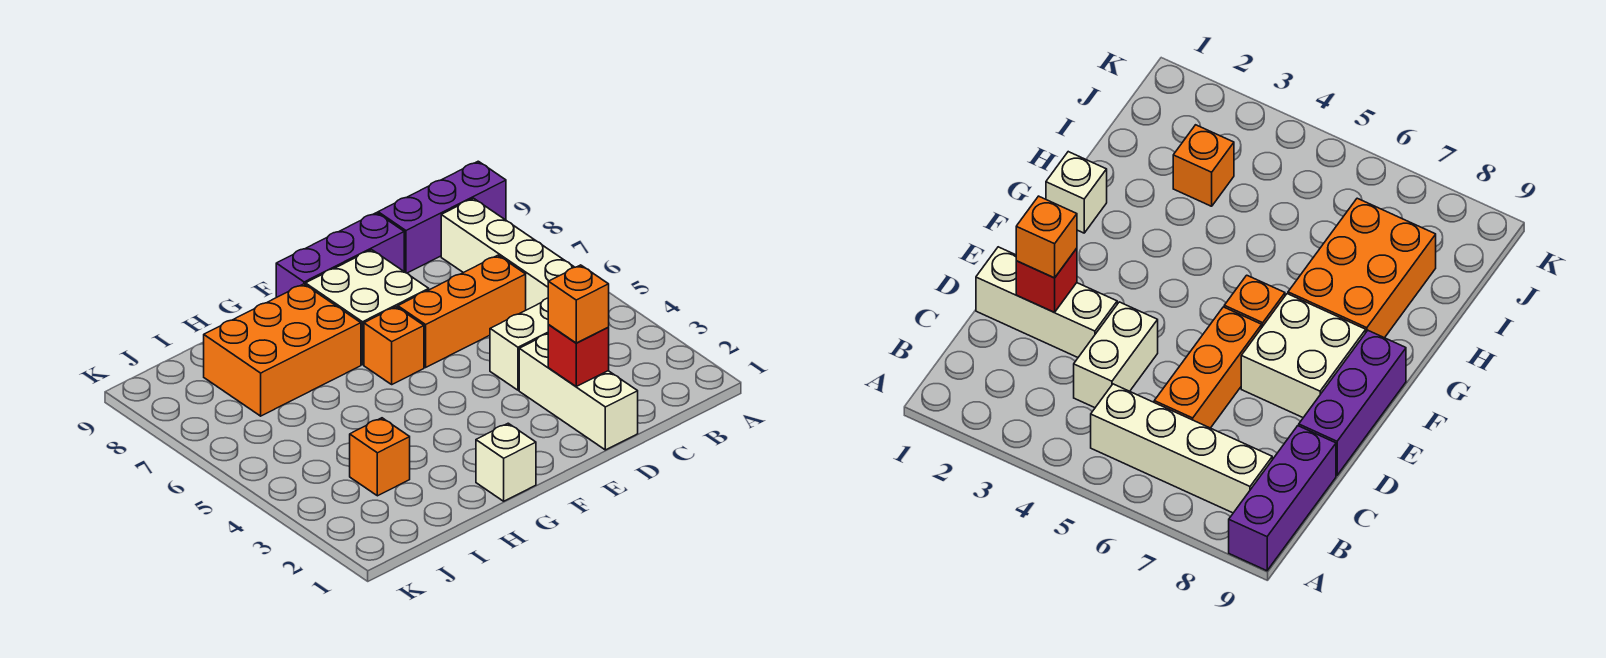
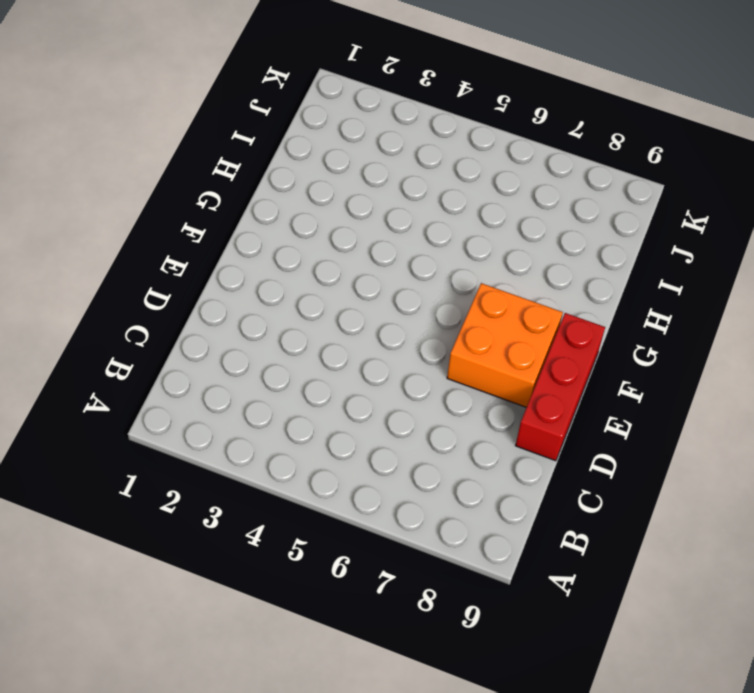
red 1x3 brick [516,313,605,461] -> purple 1x3 brick [276,213,404,297]
orange 2x2 brick [447,283,563,407] -> white 2x2 brick [306,250,429,365]
none -> purple 1x3 brick [378,161,506,273]
none -> white 1x4 brick [441,198,574,310]
none -> white 1x2 brick [490,298,549,390]

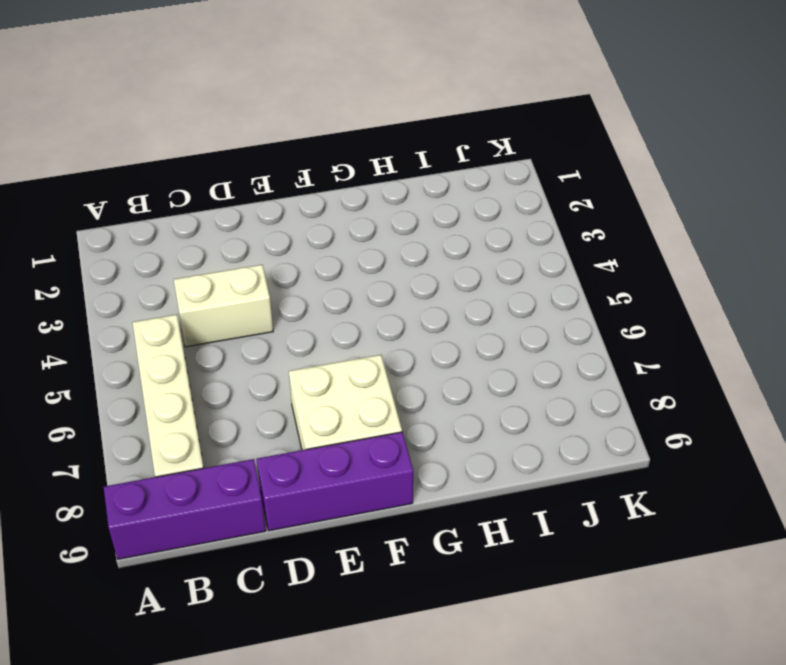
none -> orange 1x3 brick [398,255,526,367]
none -> white 1x3 brick [519,334,638,450]
none -> orange 1x1 brick [364,307,424,384]

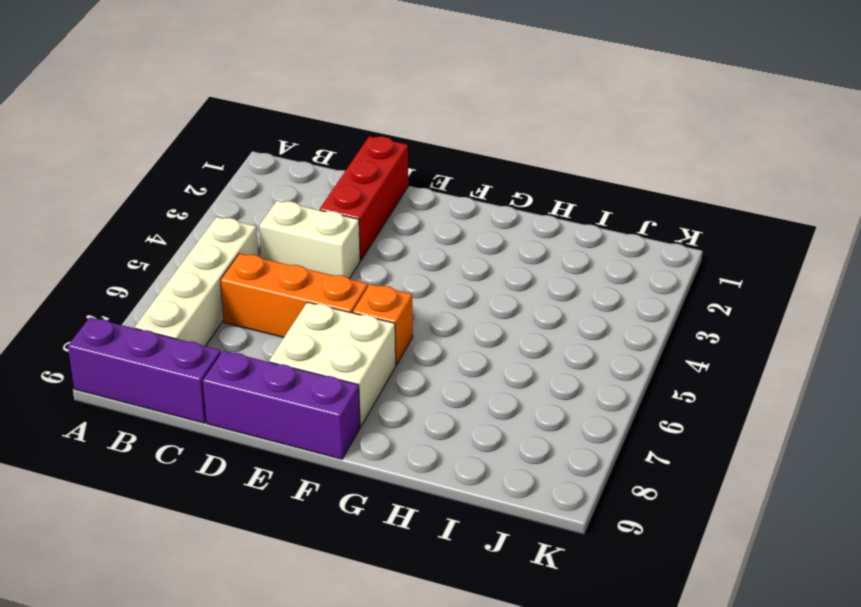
red 1x3 brick [320,136,408,260] -> white 1x3 brick [519,334,638,450]
none -> white 1x1 brick [476,423,536,501]
none -> orange 2x3 brick [204,284,361,416]
none -> orange 1x1 brick [350,418,410,496]

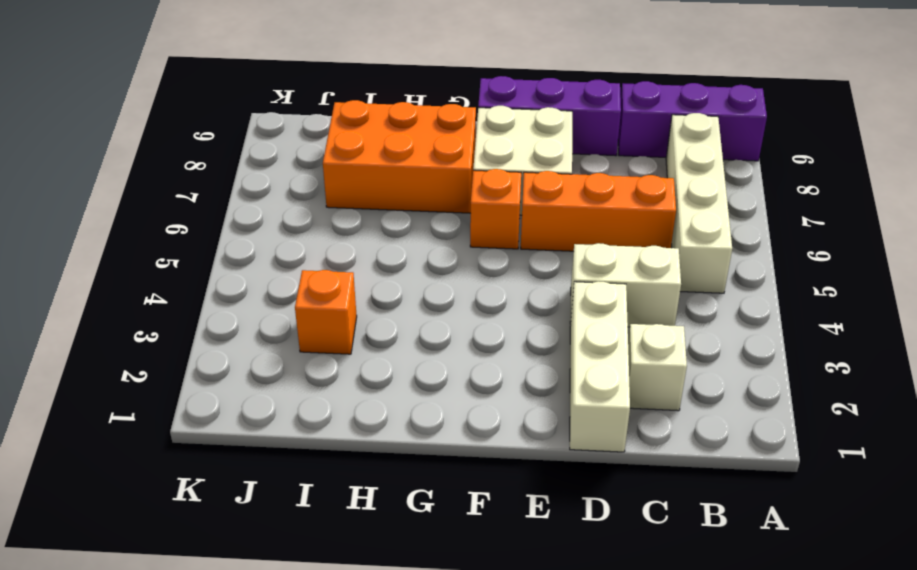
white 1x1 brick [628,324,687,411] -> white 1x1 brick moved to [476,423,536,501]
none -> red 1x1 brick [548,325,609,386]
none -> orange 1x1 brick [548,265,609,343]

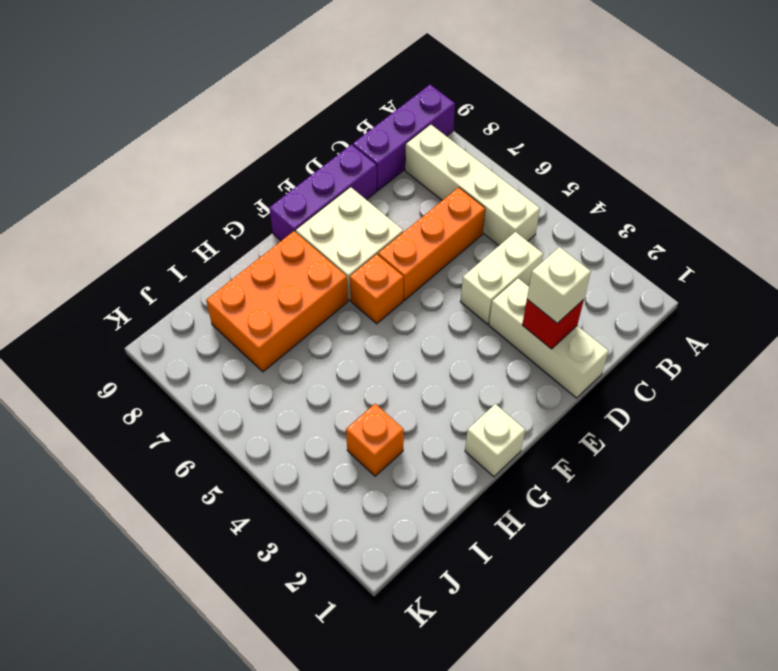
white 1x1 brick [527,247,591,323] -> orange 1x1 brick [548,265,609,343]

